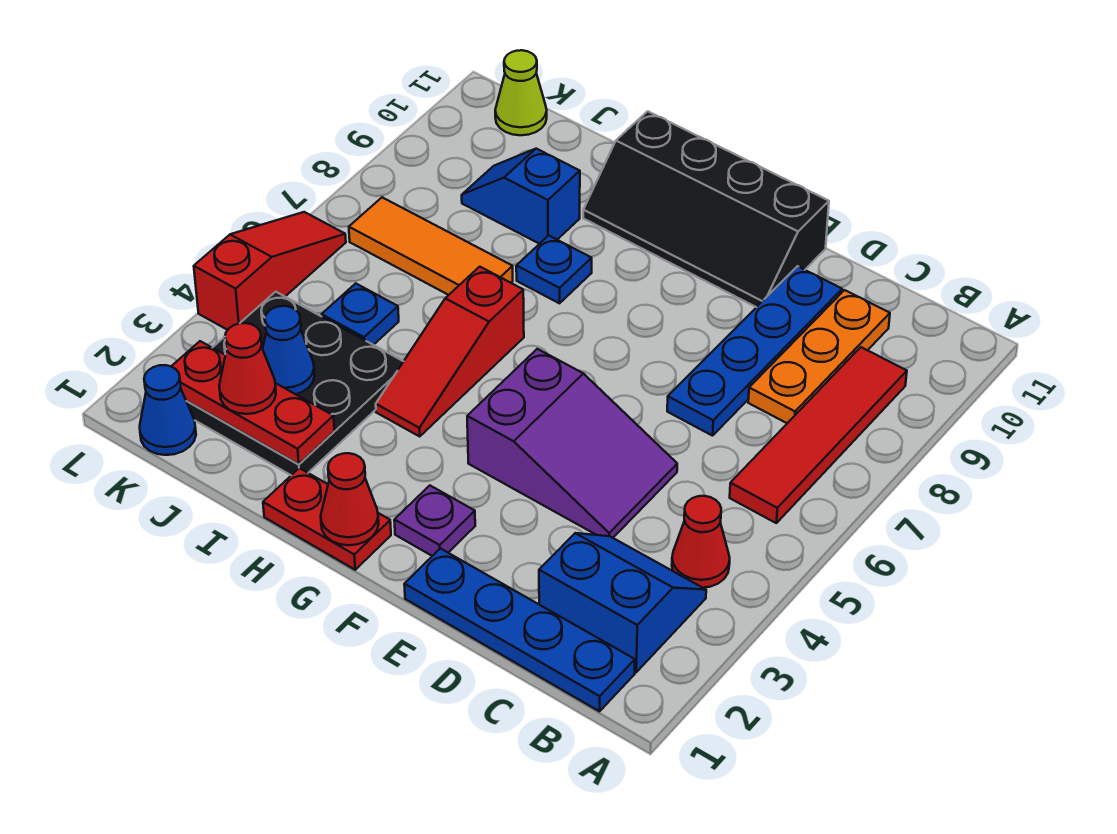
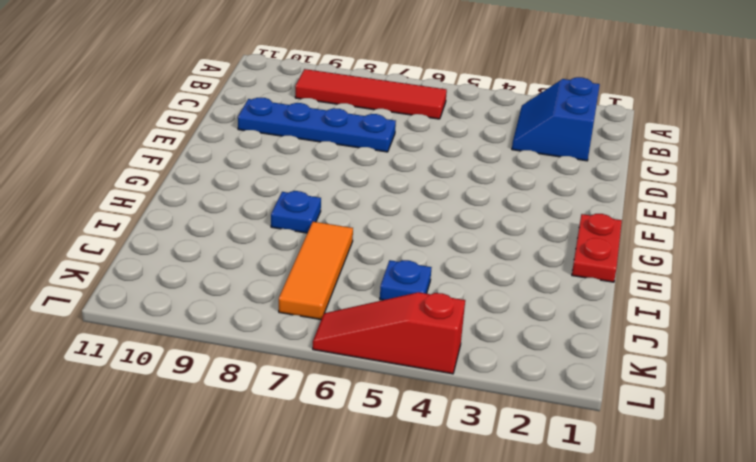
none -> blue 1x4 plate [404,548,635,711]
none -> red 1x1 cone [672,496,730,588]
none -> orange 1x3 plate [748,290,890,423]

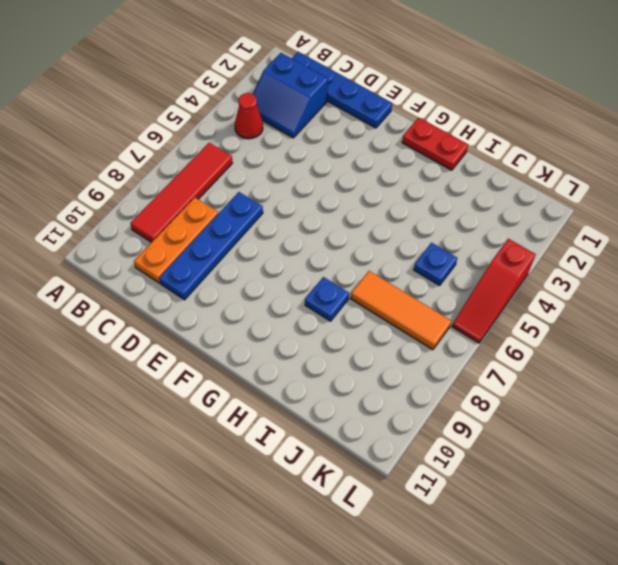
none -> purple 2x3 slope [467,349,677,538]
none -> black 2x4 slope [583,111,829,307]
none -> purple 1x1 plate [394,486,475,556]

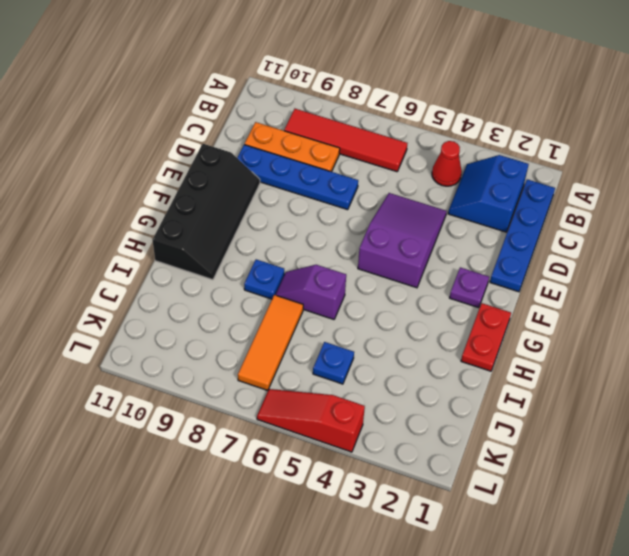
purple 1x2 slope [276,265,346,319] -> red 1x3 slope [376,267,524,436]
none -> black 3x3 plate [186,292,403,475]
none -> blue 1x2 slope [462,149,580,244]
none -> blue 1x1 cone [140,365,196,455]

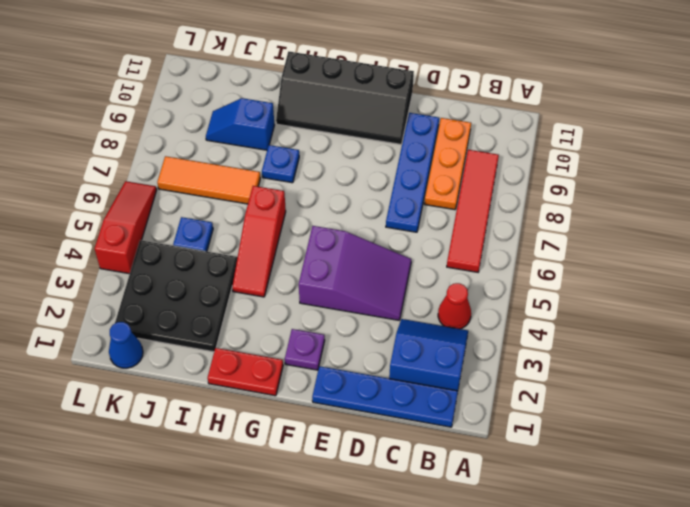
none -> lime 1x1 cone [495,50,547,135]
none -> red 1x1 cone [321,453,379,545]
none -> red 1x3 plate [171,341,334,464]

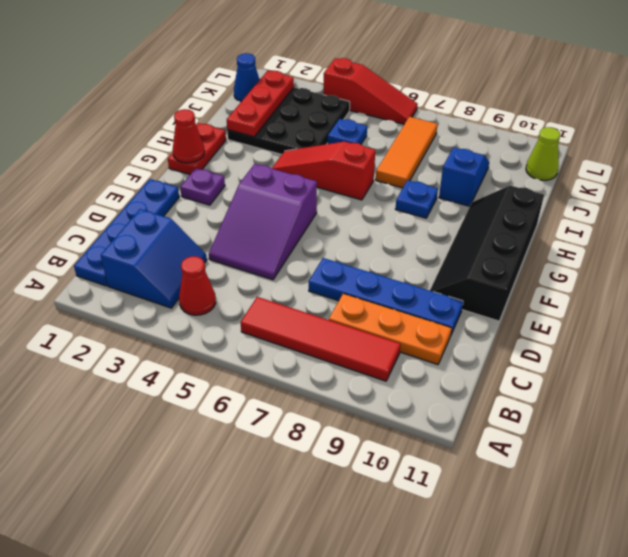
none -> blue 1x1 cone [263,306,315,394]
none -> red 1x1 cone [219,323,276,414]

